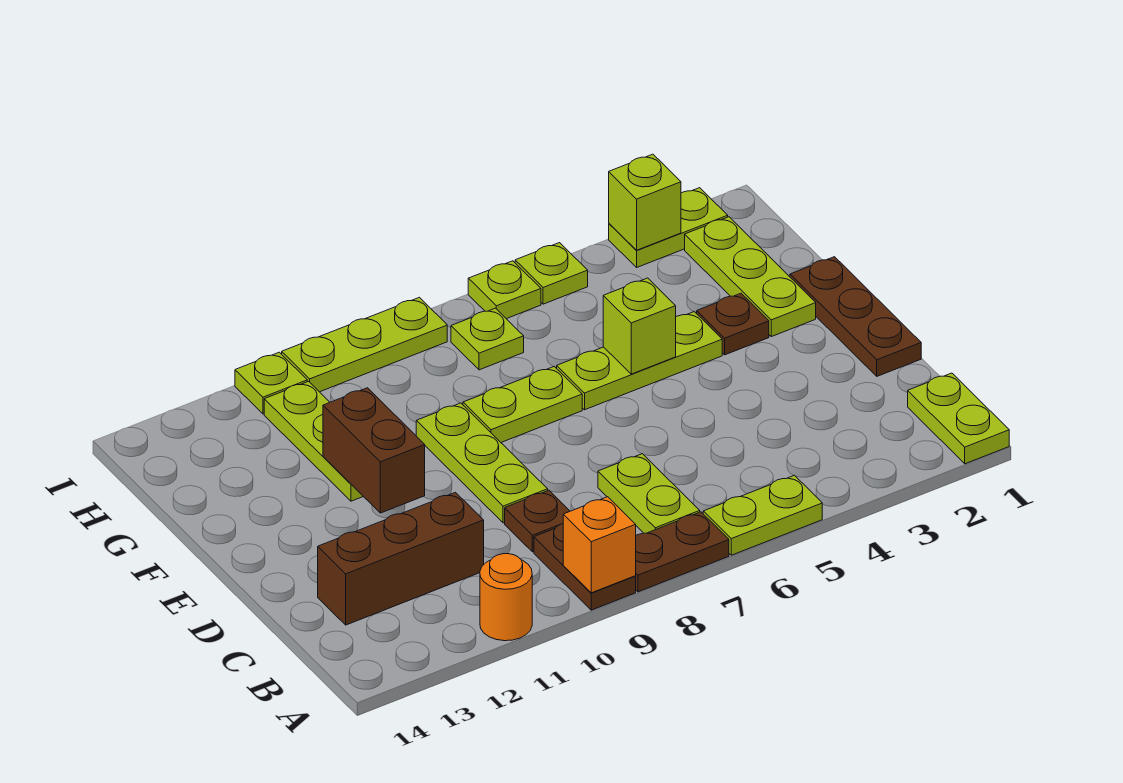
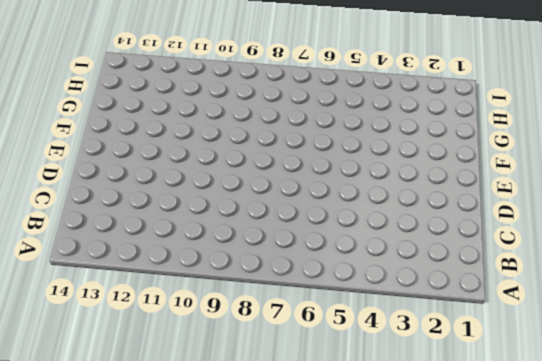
none -> lime 1x2 plate [908,373,1009,464]
none -> lime 1x2 plate [703,475,822,555]
none -> brown 1x2 plate [636,512,729,592]

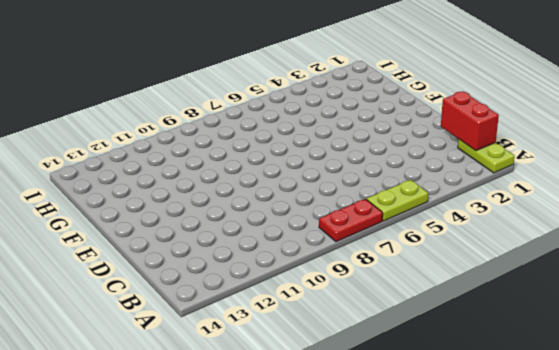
red 1x2 plate [319,199,383,242] -> brown 1x2 plate [636,512,729,592]
red 1x2 brick [441,91,499,151] -> none
none -> brown 1x2 plate [534,524,636,610]
none -> orange 1x1 round brick [480,554,532,641]
none -> lime 1x2 plate [598,454,700,533]

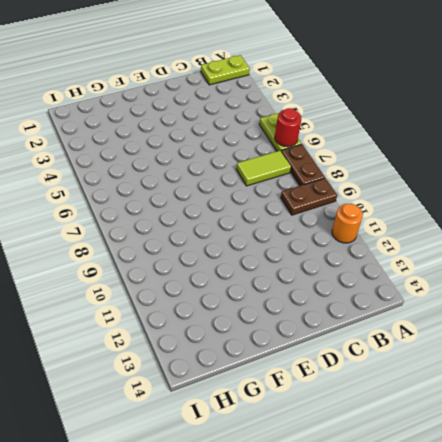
red 1x1 round brick [275,108,301,147] -> none
lime 1x2 tile [236,150,291,186] -> lime 1x2 plate [598,454,700,533]
none -> brown 1x1 plate [505,490,570,552]
none -> brown 1x3 brick [318,492,484,625]
none -> brown 1x3 plate [790,257,921,376]

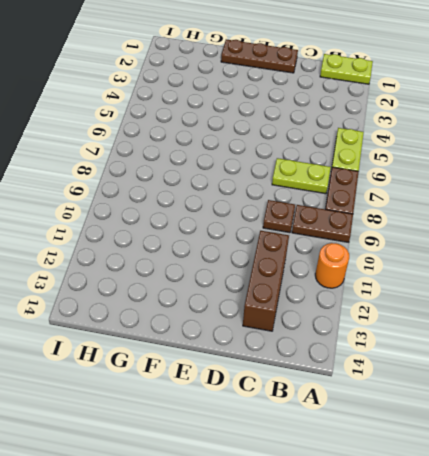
none -> lime 1x3 plate [416,403,548,523]
none -> lime 1x3 plate [685,217,816,337]
none -> brown 1x1 plate [697,293,769,355]

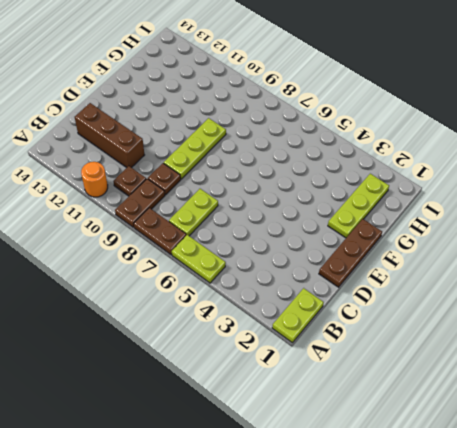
brown 1x1 plate [113,166,146,196] -> brown 1x1 plate moved to [697,293,769,355]
none -> lime 1x3 plate [557,312,722,410]
none -> lime 1x2 plate [463,367,582,442]
none -> lime 1x3 plate [264,381,363,501]

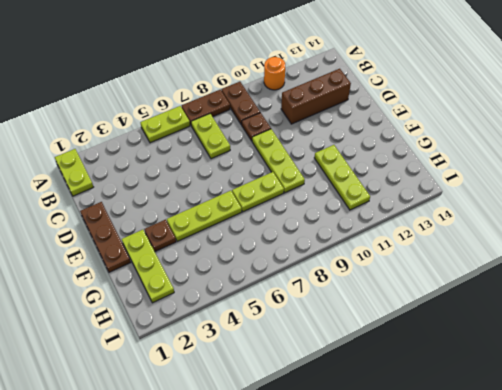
none -> lime 1x1 plate [451,308,524,370]
none -> lime 1x2 plate [609,188,728,267]
none -> lime 1x1 plate [515,243,588,304]

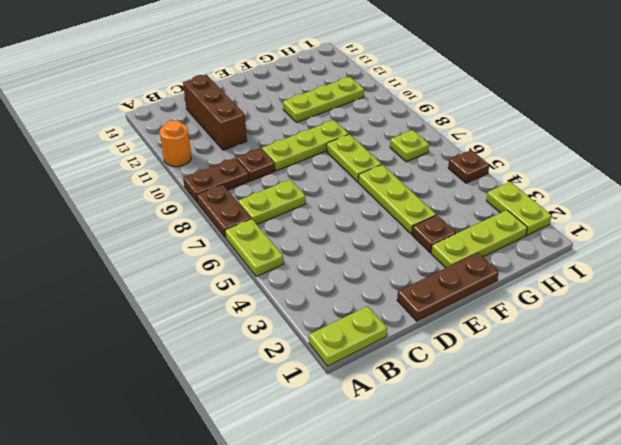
brown 1x1 plate [448,150,489,183] -> lime 1x1 plate [515,243,588,304]
none -> lime 1x1 plate [468,261,541,319]
none -> lime 1x3 plate [282,297,447,392]
none -> lime 1x1 plate [235,352,307,414]

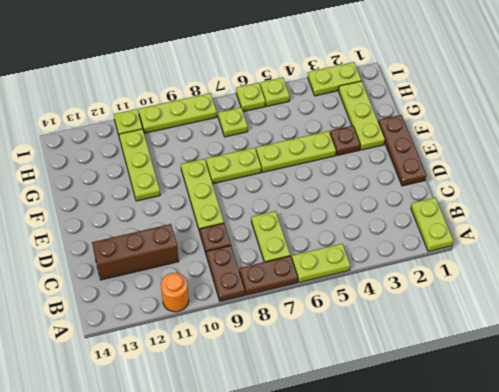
none -> orange 1x1 brick [563,497,636,593]
none -> brown 1x2 brick [323,388,425,513]
none -> lime 1x1 brick [603,278,676,374]

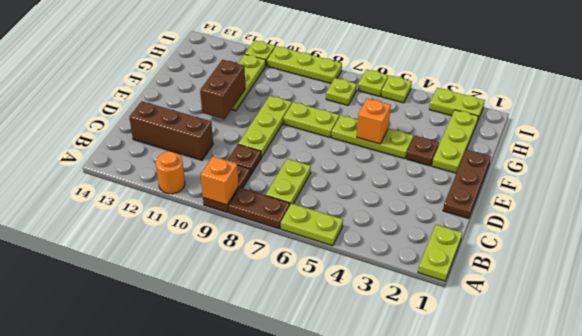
orange 1x1 brick [357,99,391,144] -> lime 1x1 brick [603,278,676,374]
none -> lime 1x1 brick [609,154,681,250]

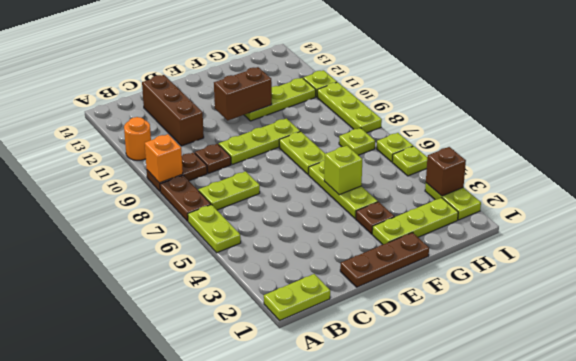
brown 1x1 brick [426,147,466,196] -> lime 1x1 brick [609,154,681,250]

